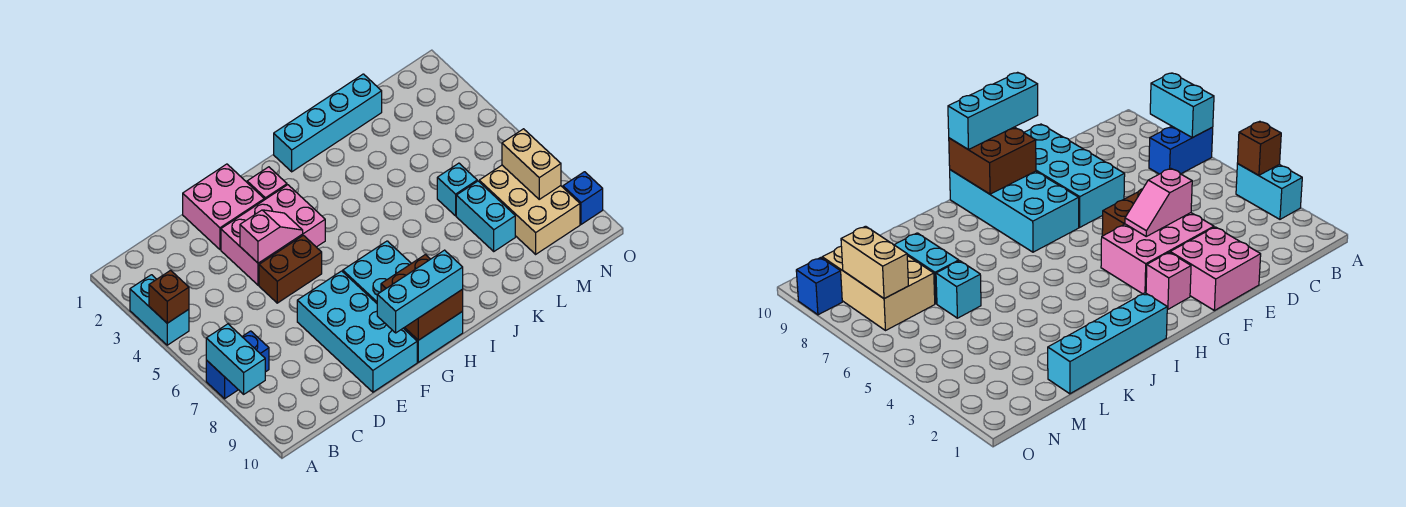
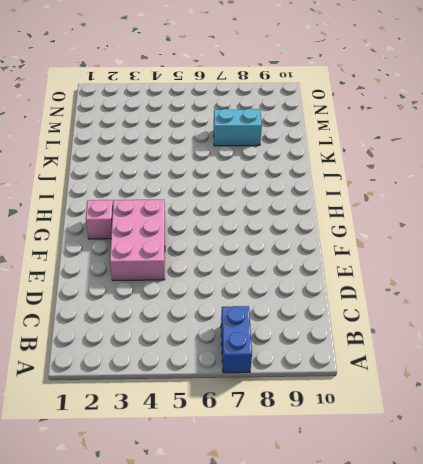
none -> cyan 1x2 brick [130,275,189,345]
none -> pink 2x2 brick [183,164,264,249]
none -> brown 1x2 brick [259,235,322,303]

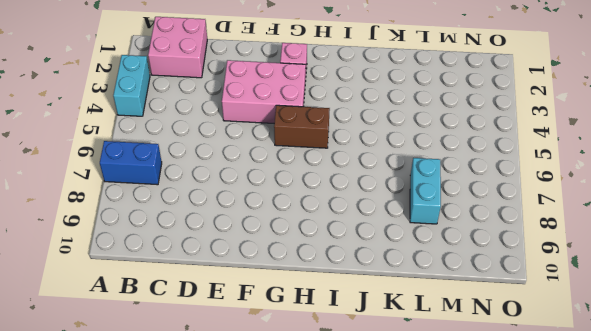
pink 2x2 brick [148,17,207,78] -> pink 2x2 brick moved to [183,164,264,249]
brown 1x2 brick [274,105,330,148] -> brown 1x2 brick moved to [259,235,322,303]
none -> cyan 2x4 brick [297,271,417,392]
none -> cyan 2x4 brick [343,241,463,362]
none -> cyan 1x4 brick [274,74,382,172]

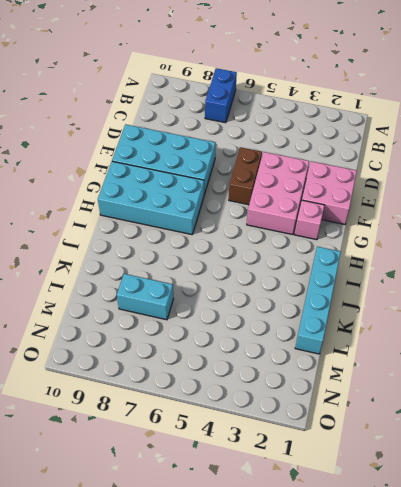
none -> cyan 1x2 brick [130,275,189,345]
none -> cyan 1x1 brick [437,163,477,216]
none -> tan 2x3 brick [479,165,580,254]

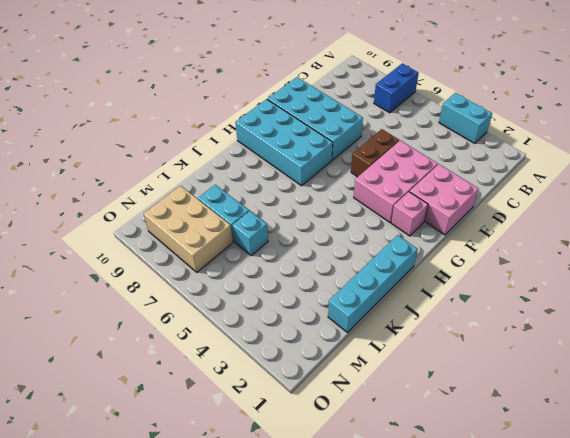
none -> blue 1x1 brick [563,172,603,224]
none -> brown 1x1 brick [149,270,189,323]
none -> cyan 1x2 brick [206,324,265,394]

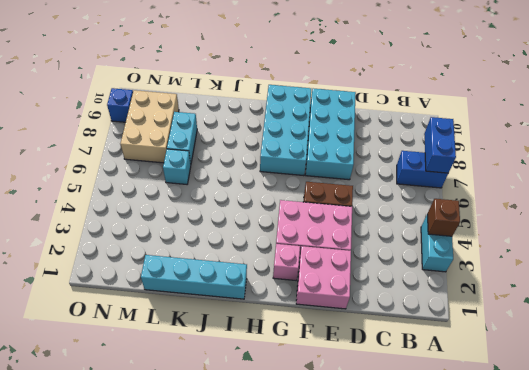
blue 1x2 brick [424,117,456,173] -> cyan 1x2 brick [206,324,265,394]
none -> pink 1x2 slope [240,210,303,263]
none -> brown 2x2 brick [381,255,463,340]
none -> tan 1x2 brick [502,129,561,199]

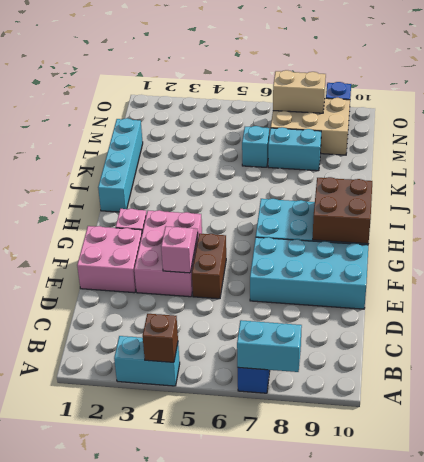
none -> cyan 1x3 brick [377,250,463,333]

